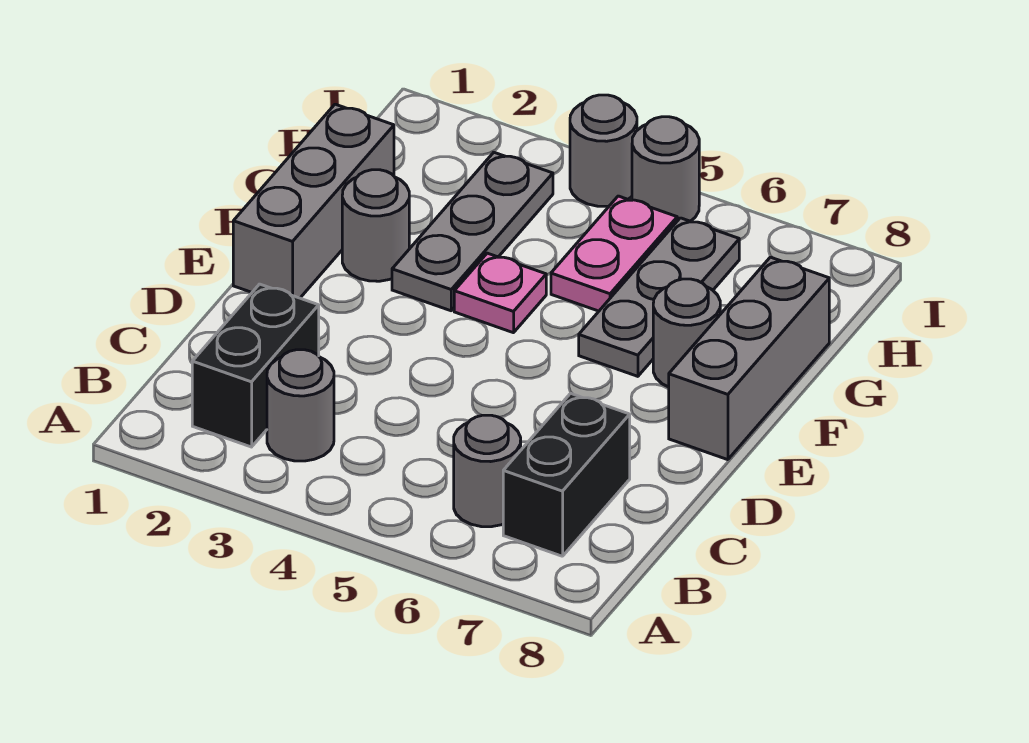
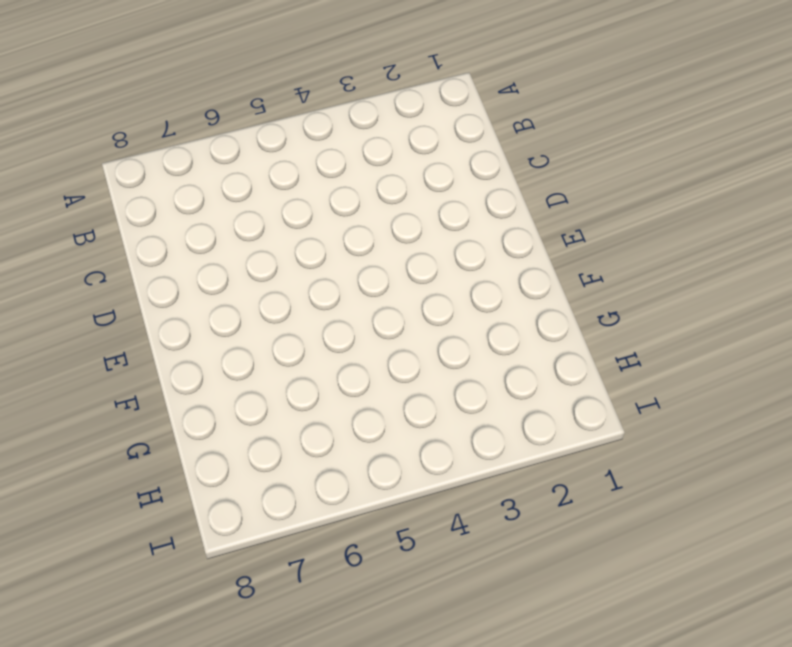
none -> black 1x2 brick [192,284,319,447]
none -> grey 1x1 round brick [267,350,334,461]
none -> grey 1x1 round brick [454,415,521,527]

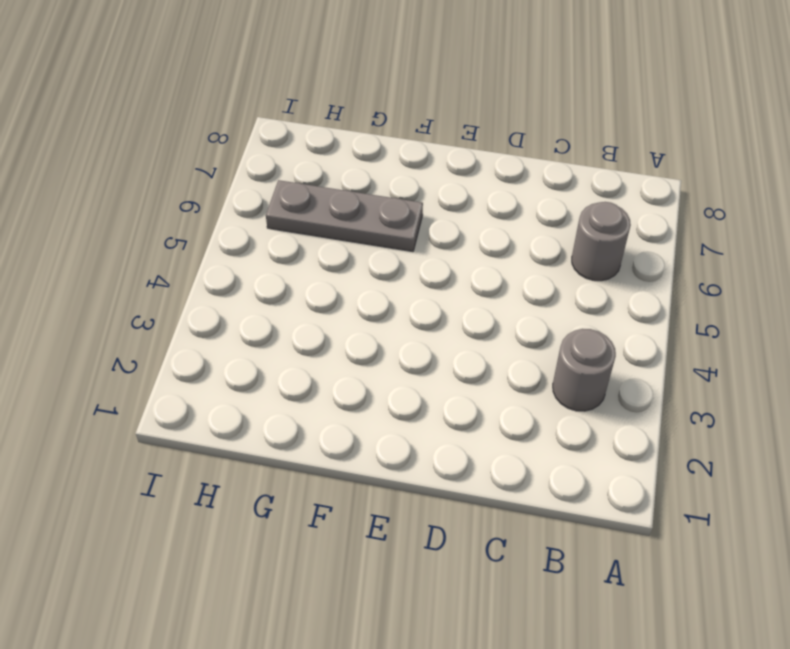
none -> black 1x2 brick [192,284,319,447]
none -> black 1x2 brick [503,393,630,556]
none -> grey 1x3 brick [233,104,394,298]

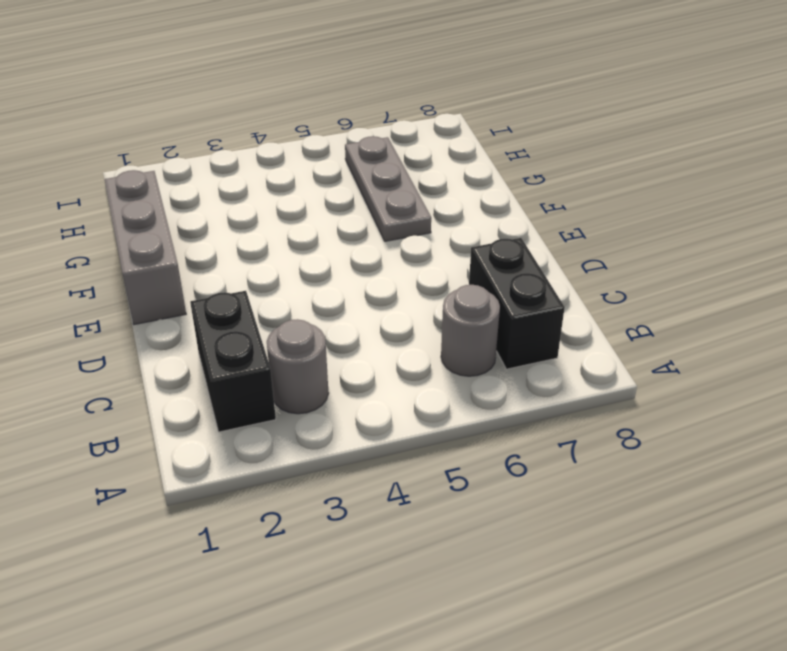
none -> grey 1x3 brick [669,257,829,460]
none -> grey 1x1 round brick [342,170,409,281]
none -> grey 1x3 plate [392,153,553,311]

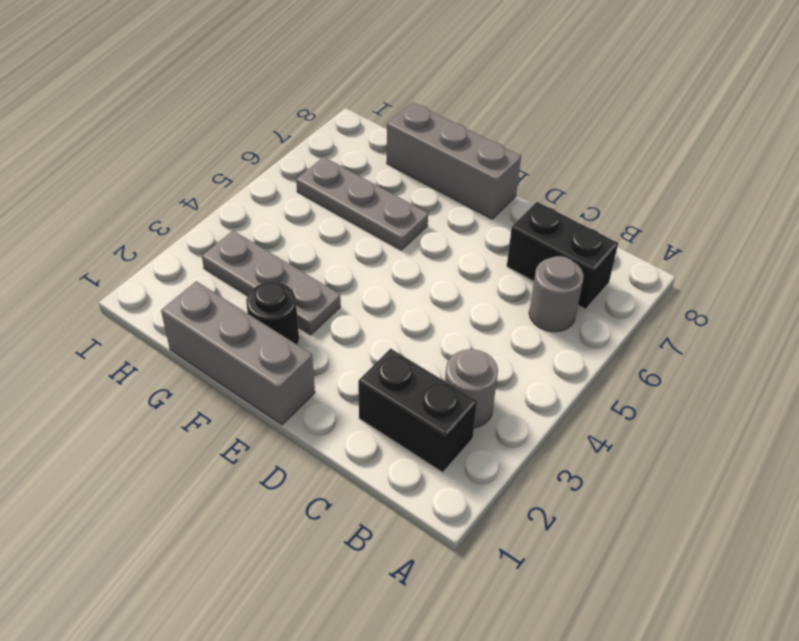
black 1x1 round brick [246,281,299,345] -> grey 1x1 round brick [342,170,409,281]
none -> pink 1x1 plate [454,253,546,333]
none -> grey 1x1 round brick [653,279,720,387]
none -> pink 1x2 plate [551,196,677,311]

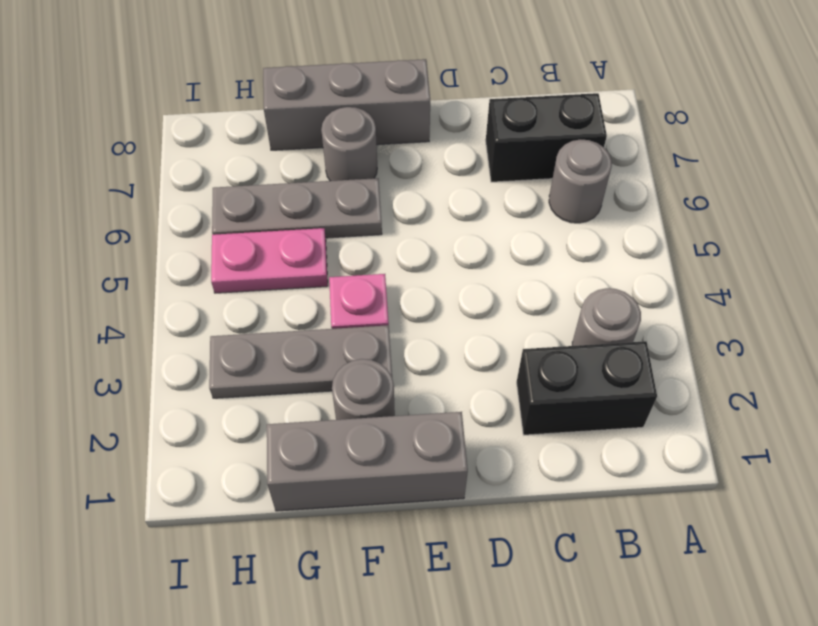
none -> grey 1x1 round brick [570,95,637,206]
none -> grey 1x1 round brick [632,117,699,221]

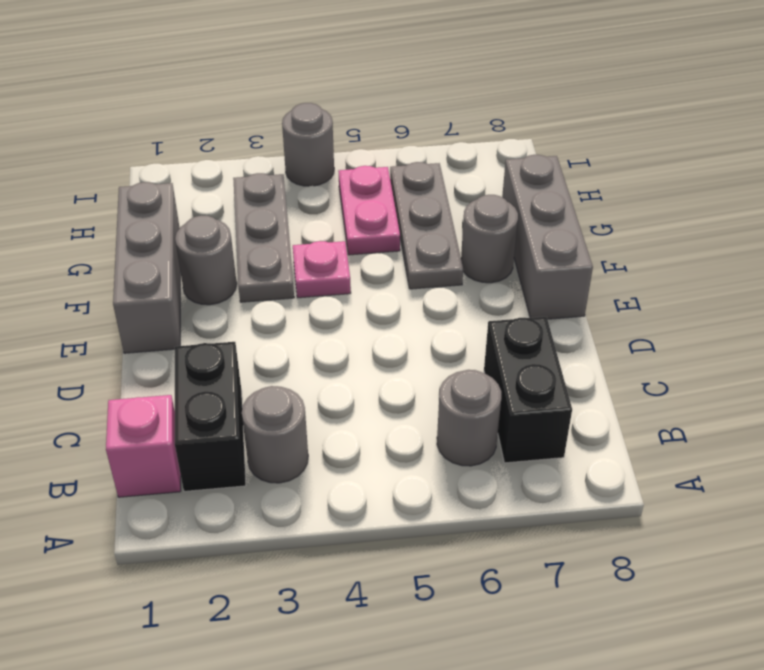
pink 1x1 brick [106,395,181,497] -> none
none -> grey 1x1 round brick [632,117,699,221]

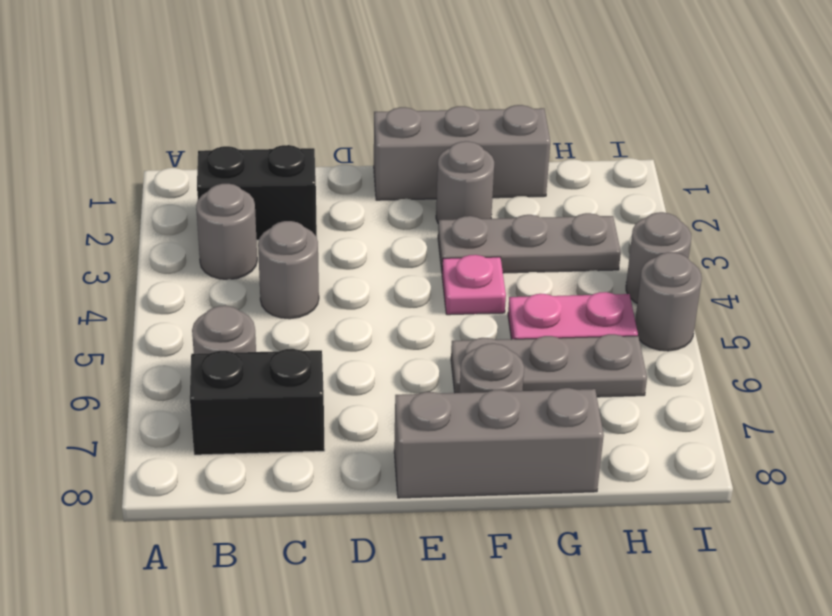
grey 1x1 round brick [258,221,319,319] -> none

